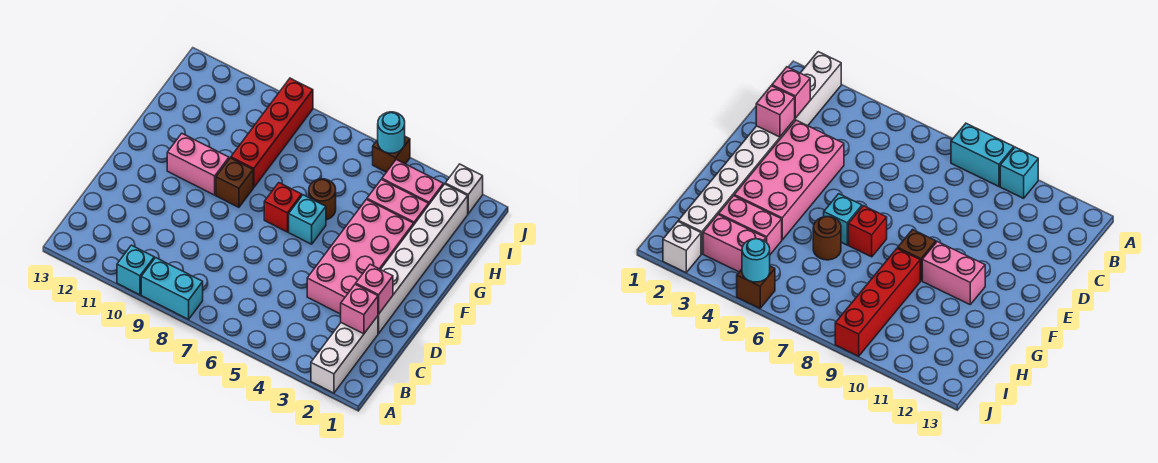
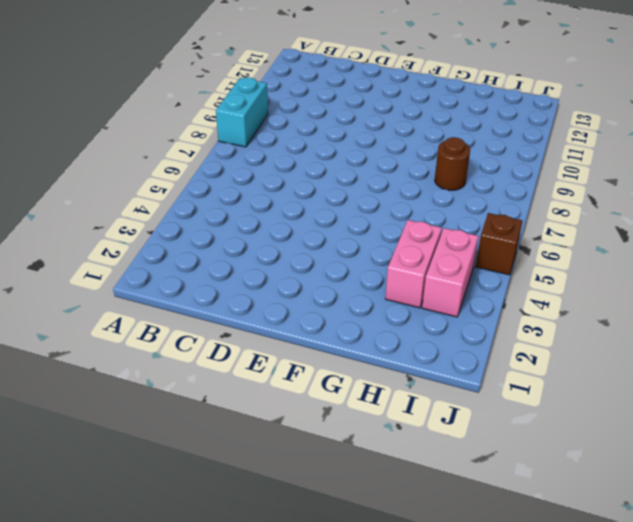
brown 1x1 round brick [435,137,470,190] -> brown 1x1 round brick moved to [309,179,336,220]
none -> white 1x3 brick [311,316,378,393]
none -> cyan 1x1 brick [117,245,154,295]
none -> white 1x6 brick [378,184,468,333]

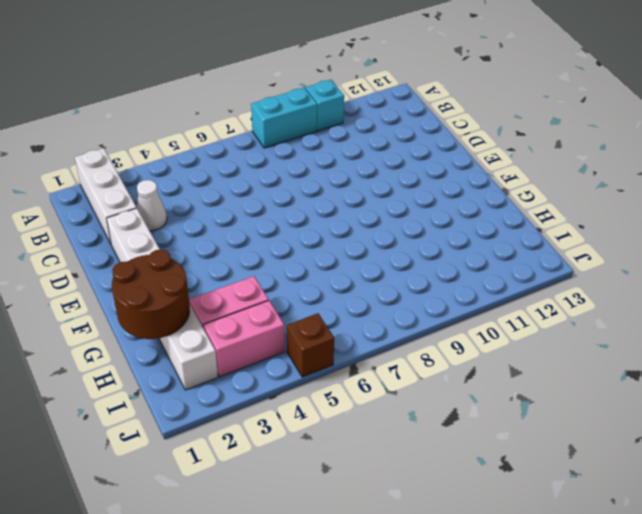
white 1x1 cone [137,180,167,231] -> none
brown 2x2 round brick [112,250,190,339] -> none
none -> pink 2x4 brick [307,199,414,314]
none -> cyan 1x1 brick [289,195,326,244]
none -> red 1x1 brick [264,183,302,232]

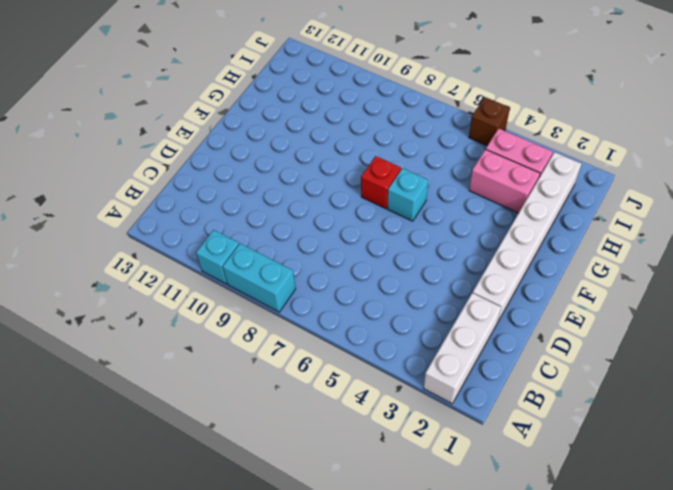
none -> pink 2x4 brick [307,199,414,314]
none -> brown 1x1 brick [216,158,253,207]
none -> pink 1x2 brick [167,134,229,195]

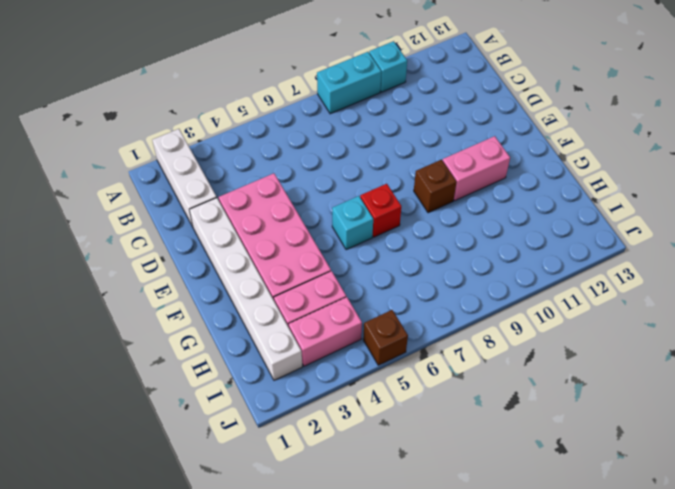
none -> brown 1x1 round brick [309,179,336,220]
none -> red 1x4 brick [231,78,313,188]
none -> white 1x1 brick [445,164,483,214]

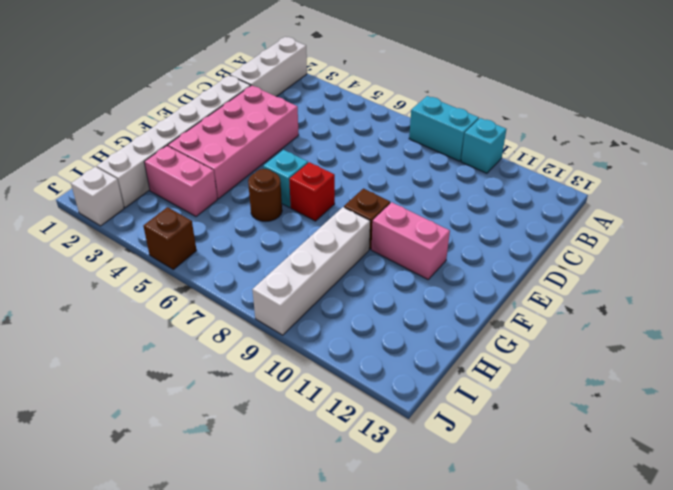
white 1x4 brick [252,207,370,335] -> red 1x4 brick [231,78,313,188]
none -> pink 1x2 brick [382,160,443,204]
none -> pink 1x1 brick [341,284,378,334]
none -> pink 1x1 brick [356,264,393,314]

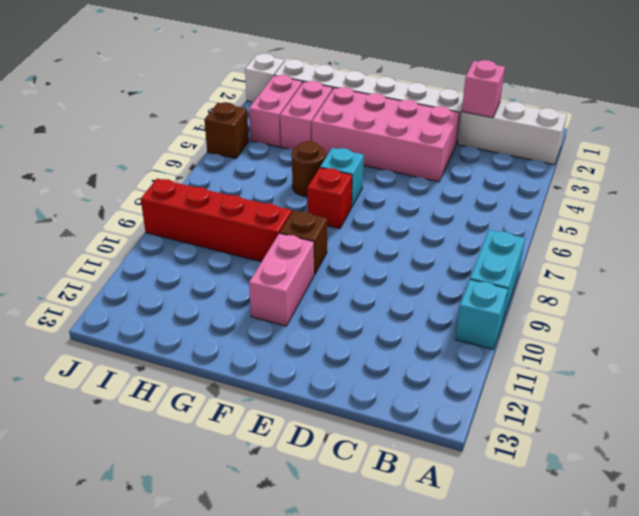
none -> pink 1x1 brick [356,264,393,314]
none -> cyan 1x1 round brick [378,112,405,153]

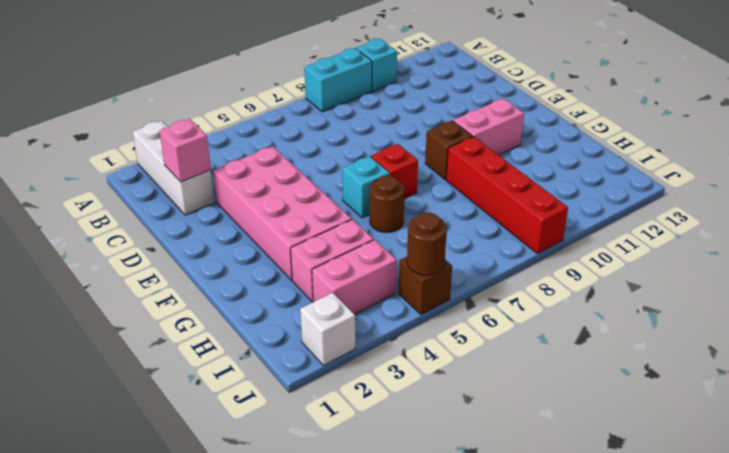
brown 1x1 round brick [407,213,447,275] -> cyan 1x1 round brick [378,112,405,153]
none -> white 1x6 brick [378,184,468,333]
none -> pink 1x1 brick [356,264,393,314]

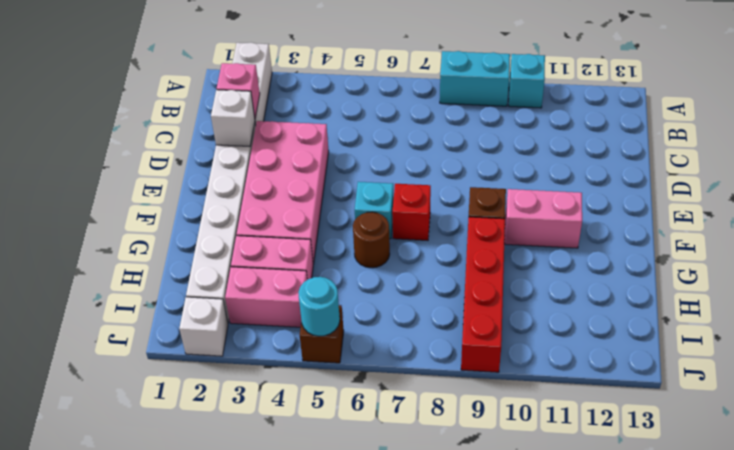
white 1x1 brick [211,90,255,146] -> pink 1x1 brick [356,264,393,314]

